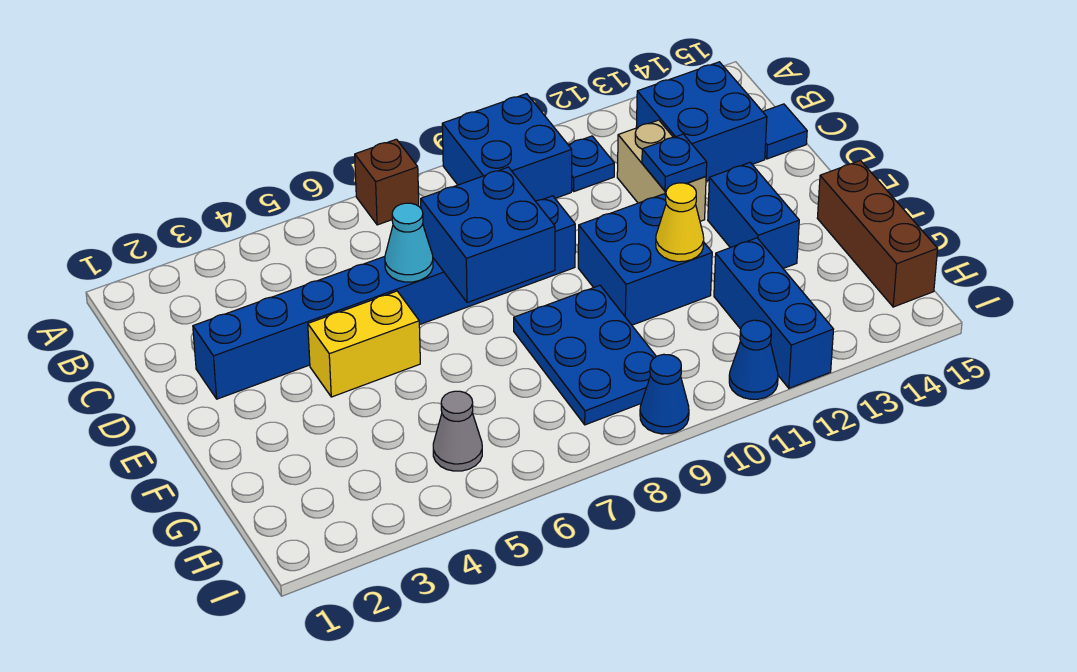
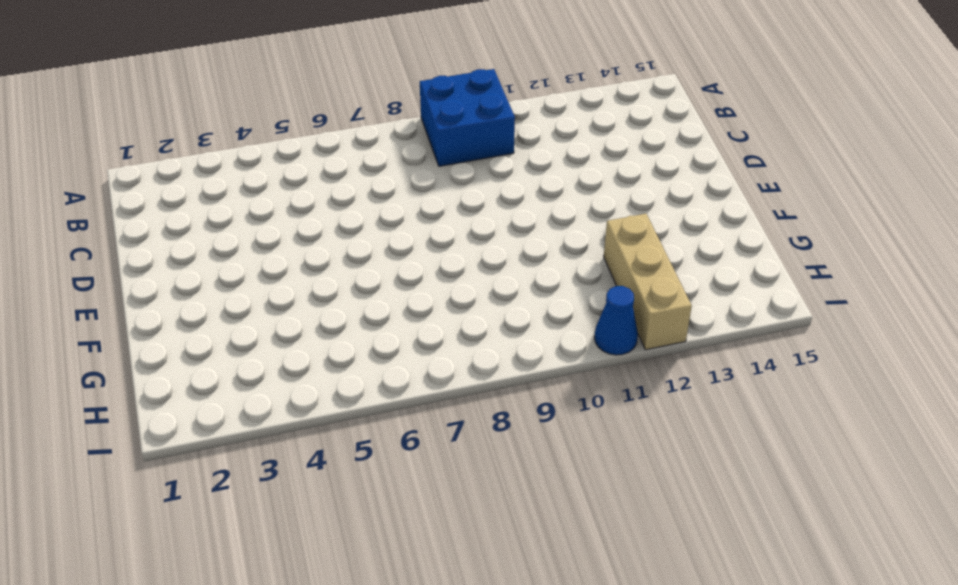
tan 1x3 brick [604,214,692,350] -> blue 1x3 brick [714,238,834,388]
none -> brown 1x1 brick [355,139,419,225]
none -> blue 1x1 plate [568,136,614,191]
none -> blue 2x2 brick [636,62,767,181]

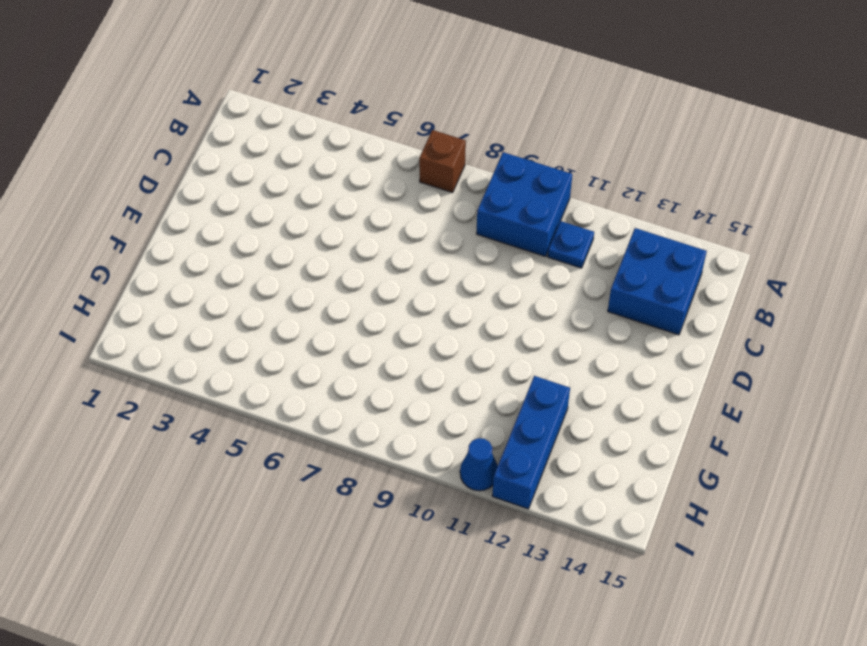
none -> tan 1x2 brick [617,120,706,221]
none -> blue 1x1 tile [763,104,807,159]
none -> blue 1x8 brick [193,196,575,399]

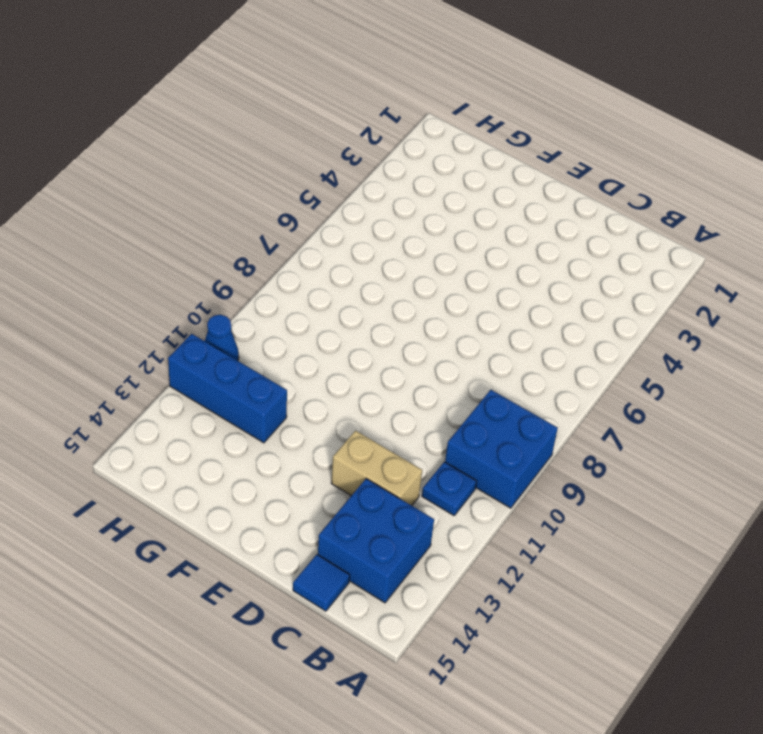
none -> brown 1x1 brick [355,139,419,225]
none -> blue 1x8 brick [193,196,575,399]
none -> yellow 1x2 brick [308,291,420,397]

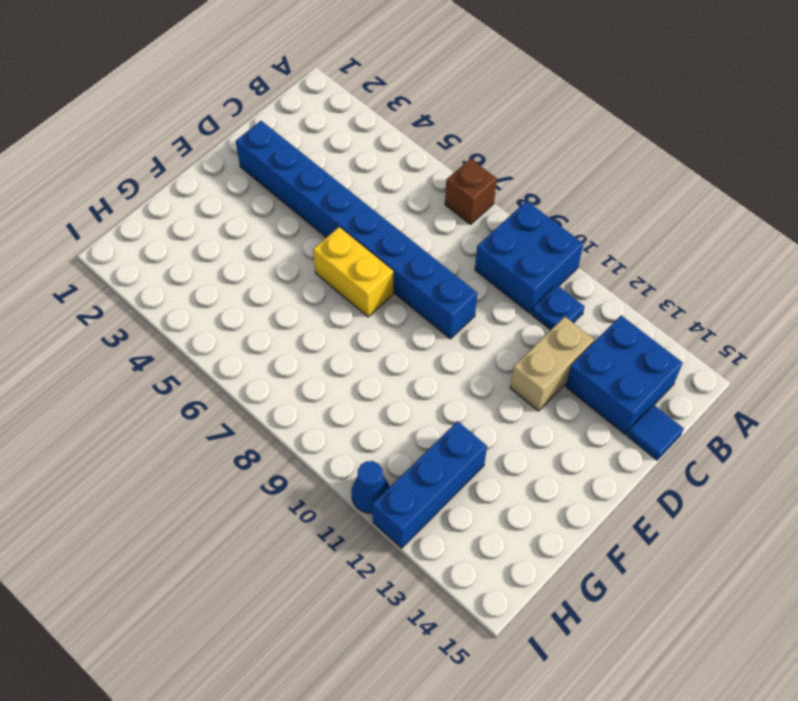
yellow 1x2 brick [313,227,393,317] -> yellow 1x2 brick moved to [308,291,420,397]
none -> blue 2x2 brick [578,194,712,325]
none -> blue 1x2 brick [708,163,799,268]
none -> blue 2x3 plate [514,286,656,425]

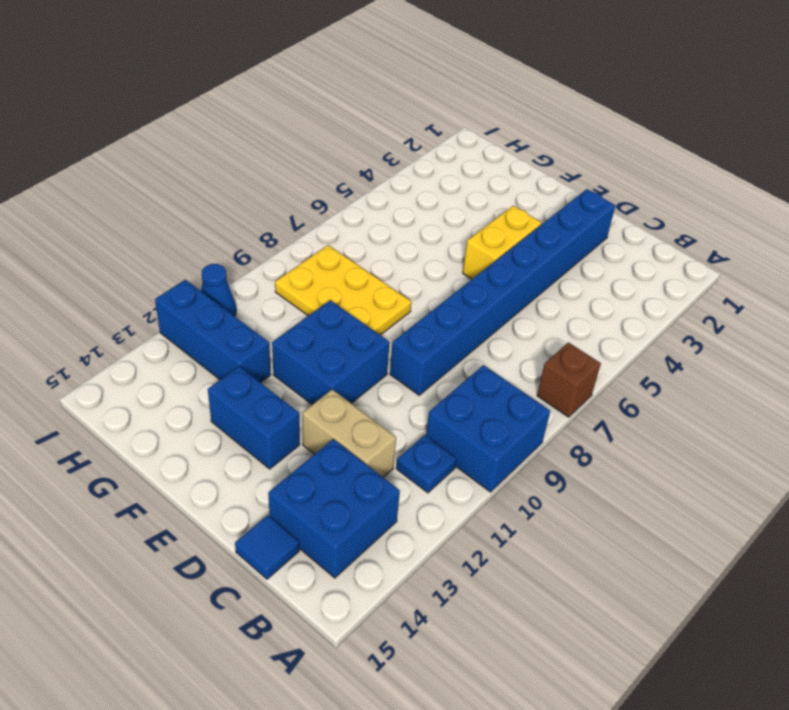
yellow 2x3 plate [275,245,411,335] -> blue 2x3 plate [514,286,656,425]
none -> brown 1x3 brick [817,161,938,307]
none -> grey 1x1 cone [433,391,482,471]
none -> blue 1x1 cone [640,354,689,434]

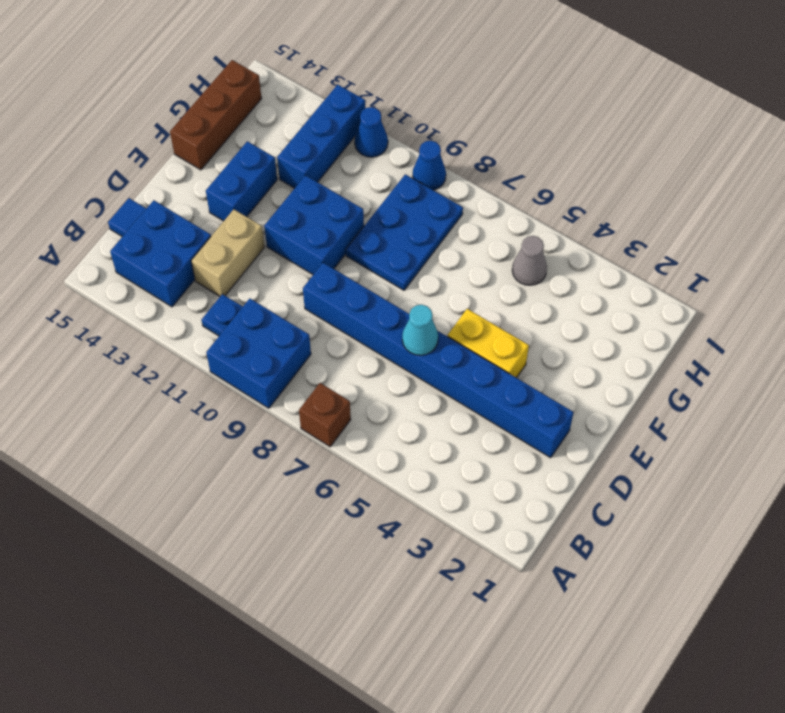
none -> blue 2x2 brick [421,167,555,303]
none -> blue 1x1 plate [642,134,707,191]
none -> yellow 1x1 cone [656,183,704,262]

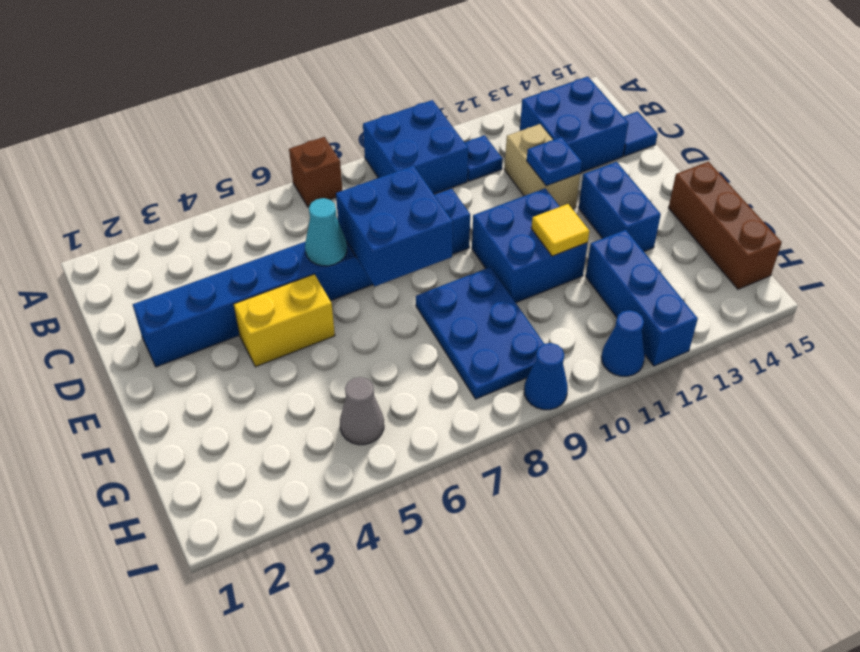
yellow 1x1 tile [531,204,589,256] -> yellow 1x1 cone [656,183,704,262]

